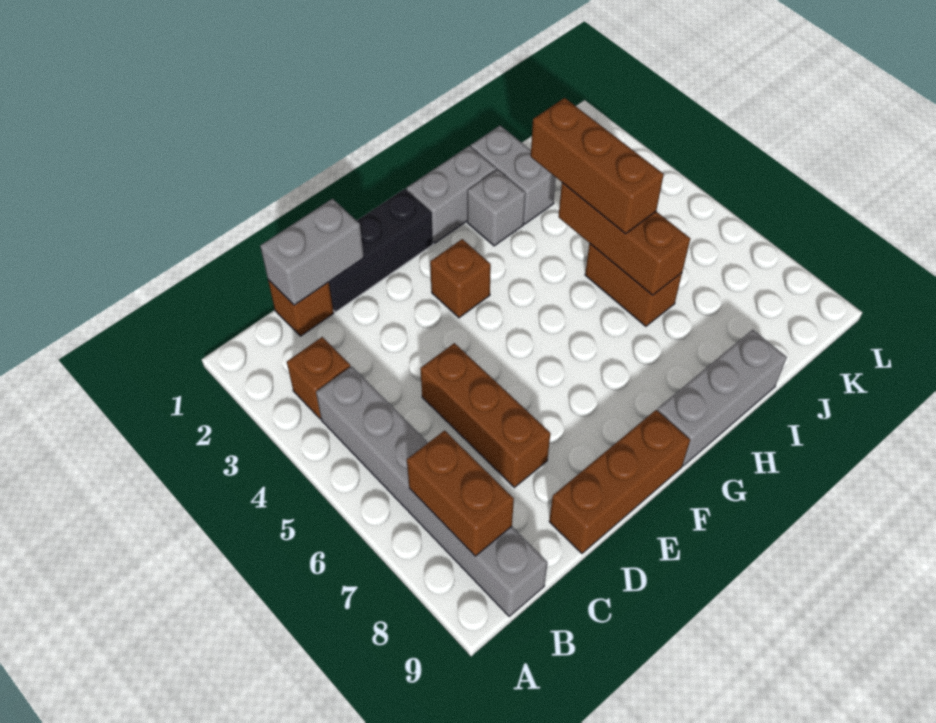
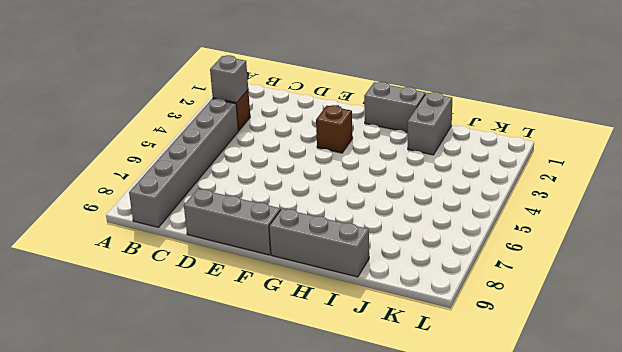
grey 1x1 brick [210,55,248,103] -> grey 1x1 brick moved to [467,170,525,246]
grey 1x3 brick [184,189,280,255] -> brown 1x3 brick [549,410,690,553]
none -> brown 1x1 brick [268,280,334,336]
none -> black 1x3 brick [329,189,433,312]
none -> brown 1x3 brick [420,343,551,487]

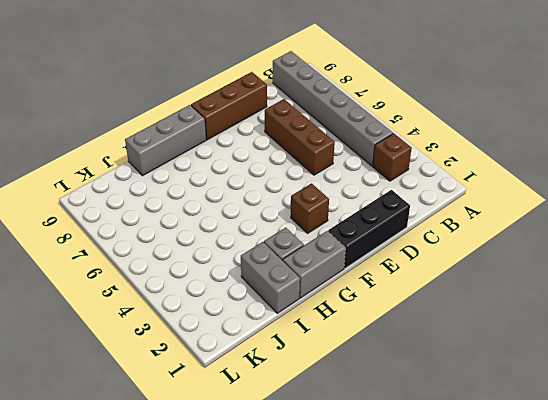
none -> brown 1x1 brick [268,280,334,336]
none -> brown 1x2 brick [585,244,682,326]
none -> brown 1x2 brick [407,430,514,556]

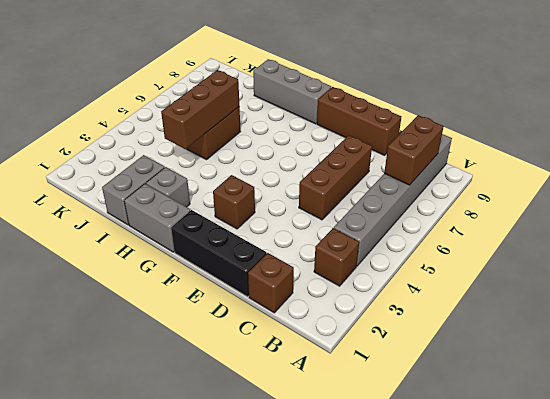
none -> grey 1x2 brick [260,199,364,305]
none -> brown 1x3 brick [531,98,664,234]

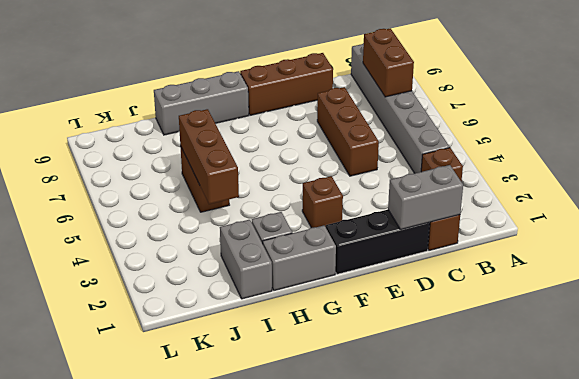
none -> brown 1x3 brick [531,98,664,234]

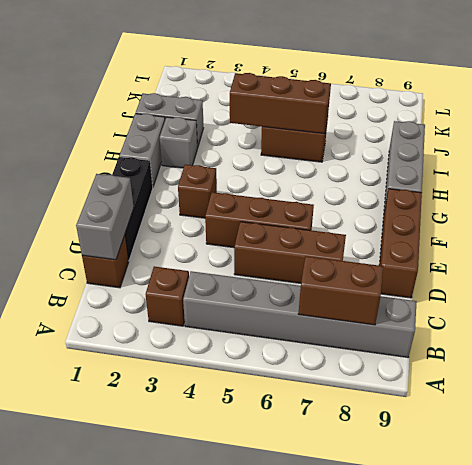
brown 1x3 brick [205,192,314,248] -> brown 1x3 brick moved to [531,98,664,234]

